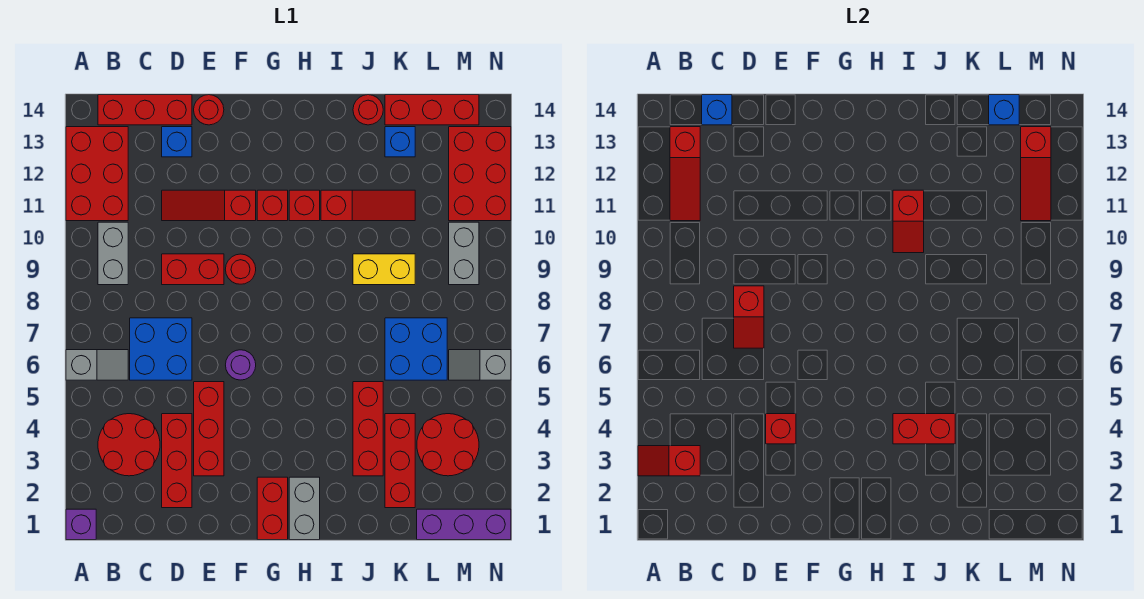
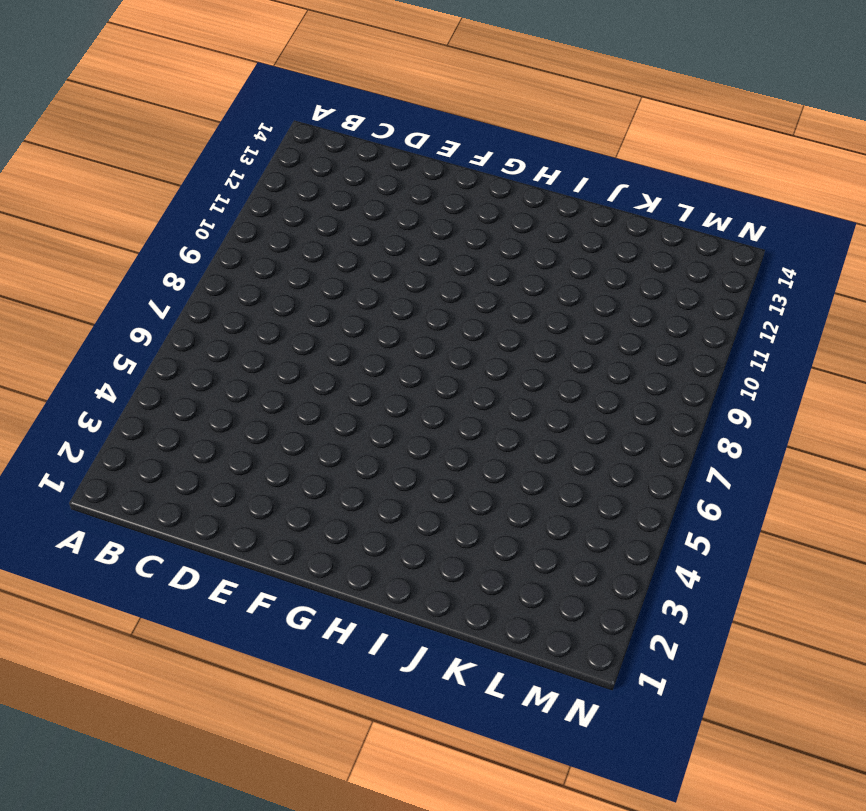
none -> purple 1x1 brick [66,509,96,540]
none -> grey 1x2 slope [66,350,128,380]
none -> red 2x3 brick [66,127,128,221]
none -> red 2x2 round brick [98,414,160,476]

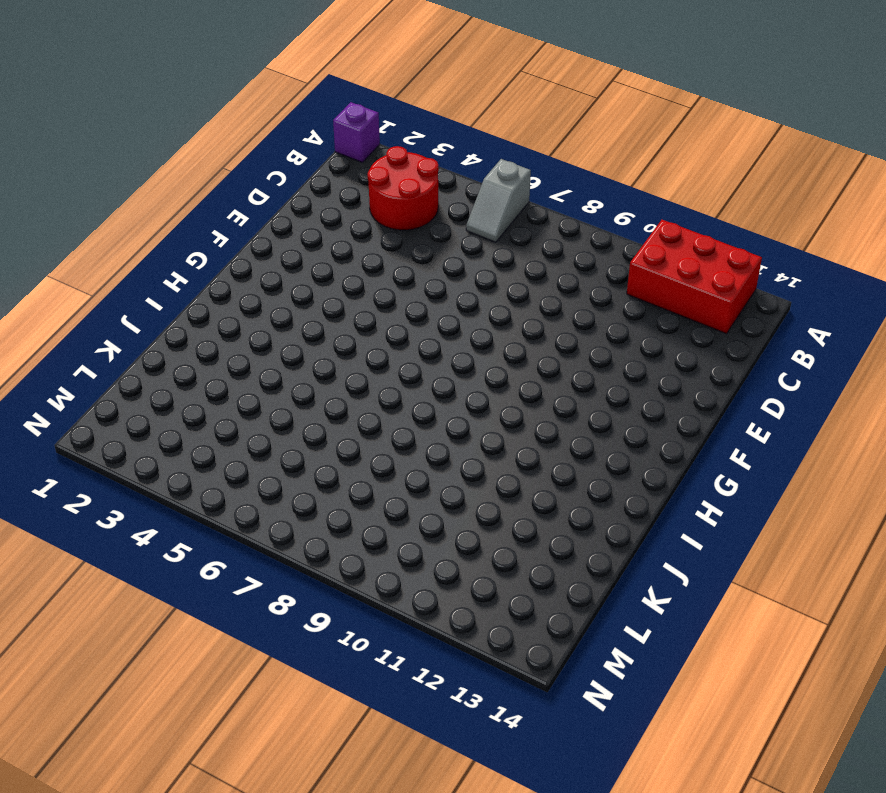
none -> grey 1x2 brick [98,222,128,285]
none -> red 1x3 brick [98,95,192,125]
none -> blue 2x2 brick [130,318,192,380]
none -> red 1x3 brick [162,414,192,508]

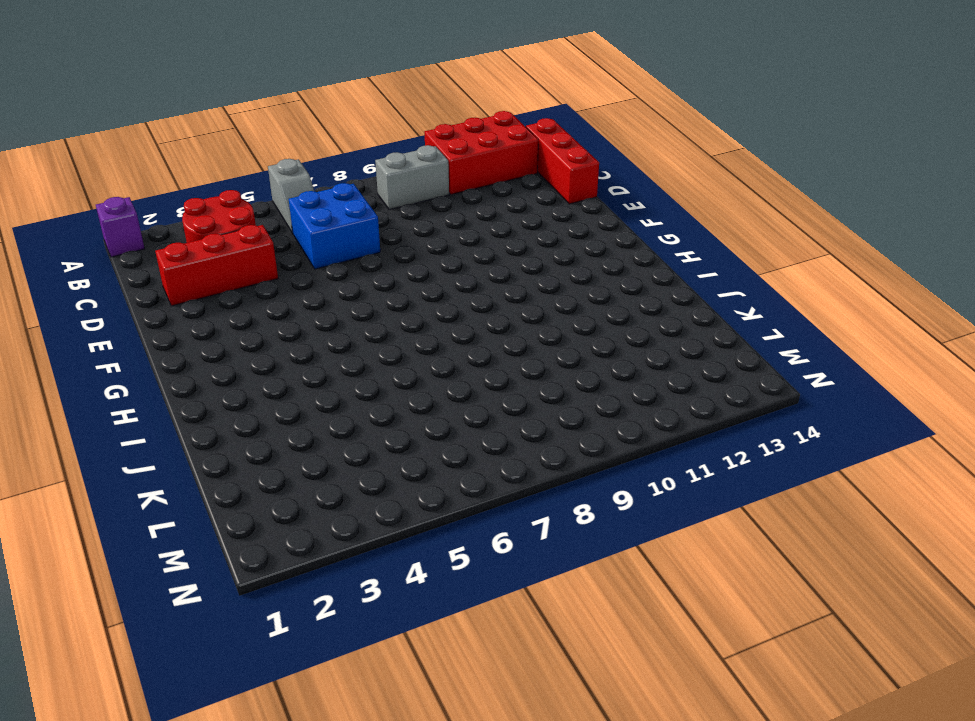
none -> red 1x2 brick [162,254,224,285]
none -> red 1x3 slope [162,190,256,221]
none -> blue 1x1 brick [162,127,192,157]
none -> red 1x3 brick [194,382,224,476]

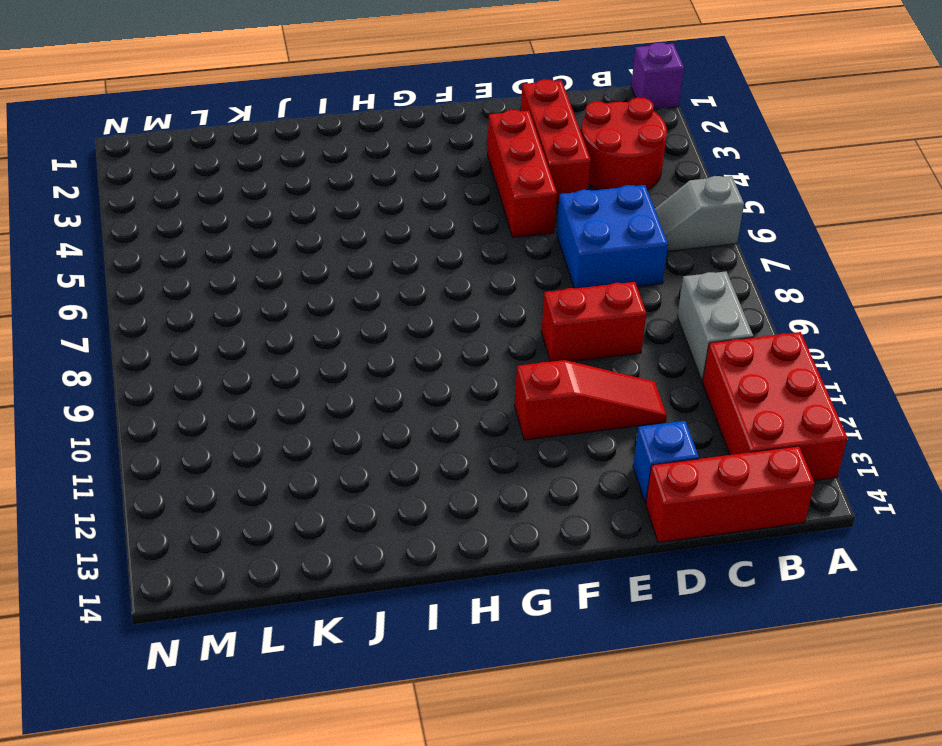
none -> red 1x1 round brick [194,95,224,125]
none -> purple 1x1 round brick [226,350,256,380]
none -> red 1x1 round brick [225,254,256,284]
none -> red 1x2 brick [257,477,288,540]

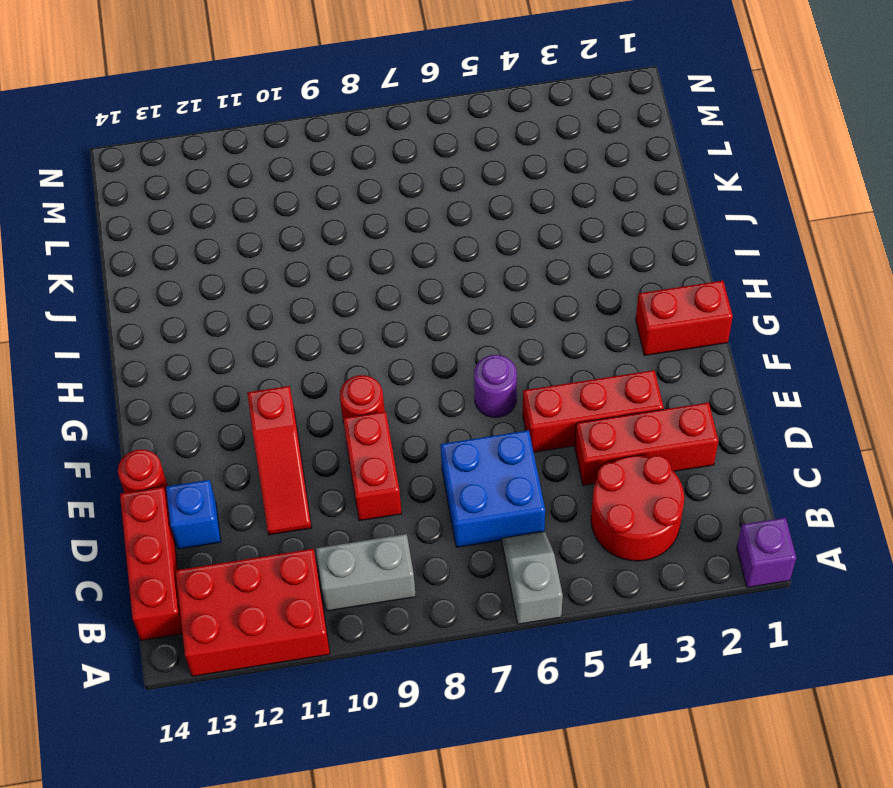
none -> red 1x1 brick [257,190,288,221]
none -> grey 1x2 brick [289,477,320,540]
none -> red 1x1 brick [289,190,320,221]
none -> red 1x3 slope [321,190,415,221]

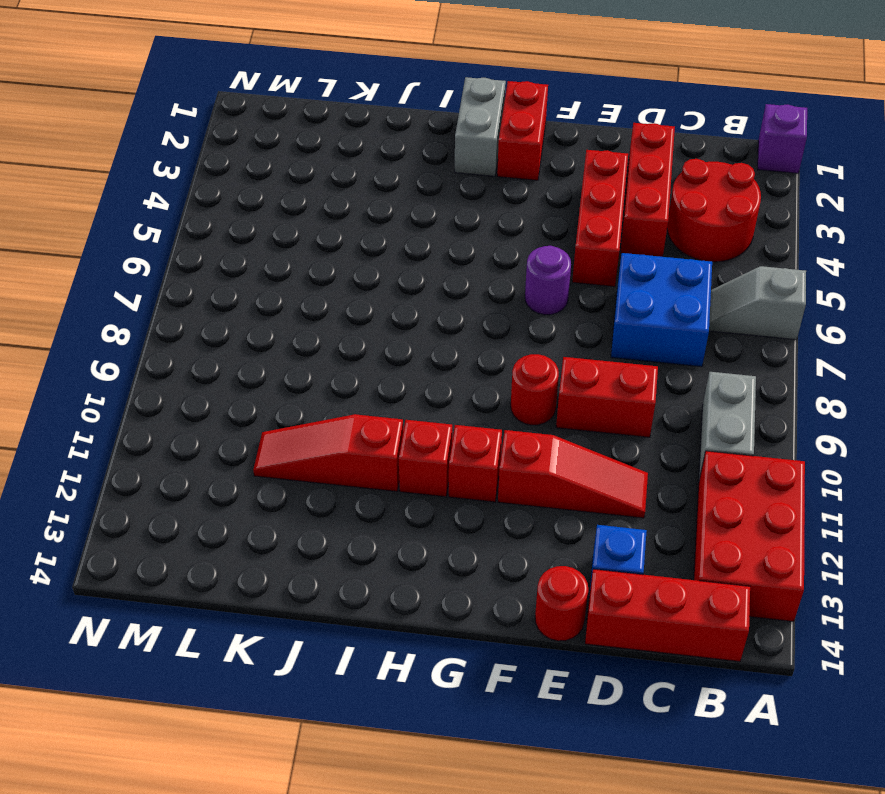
none -> red 1x3 brick [353,382,383,476]
none -> yellow 1x2 brick [353,254,415,285]
none -> red 1x1 round brick [353,95,383,125]
none -> red 1x3 brick [385,414,415,508]

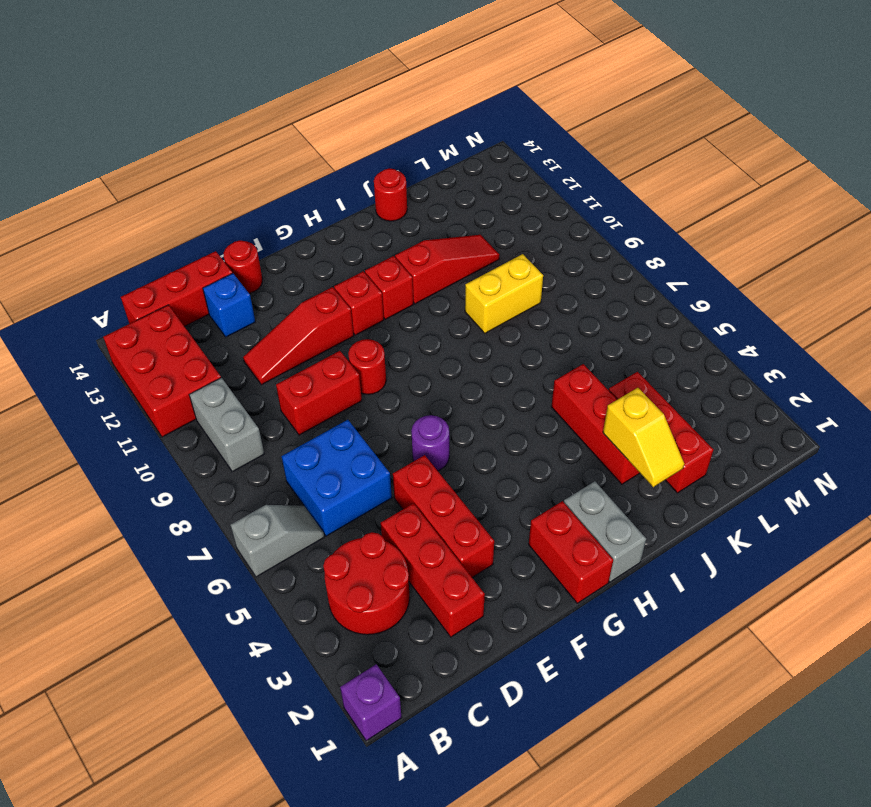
yellow 1x2 slope [603,388,684,487] -> none
none -> blue 2x2 brick [385,318,447,380]
none -> blue 1x1 brick [385,127,415,157]
none -> red 1x3 brick [385,95,479,125]
none -> purple 1x3 brick [417,509,511,540]

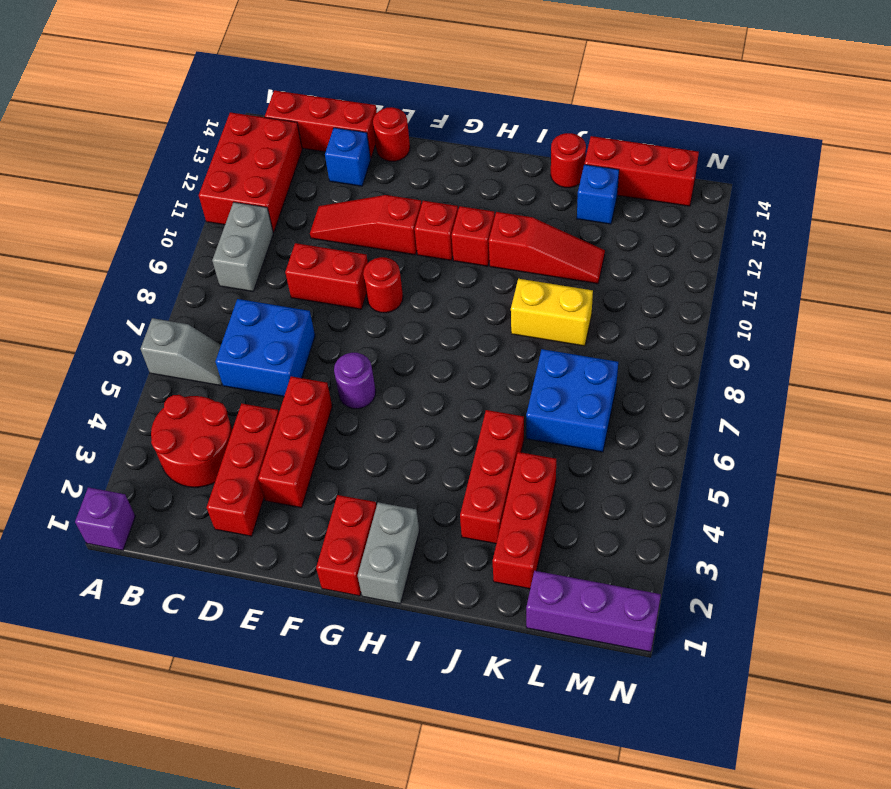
none -> red 2x2 round brick [417,414,479,476]
none -> grey 1x2 slope [449,350,511,380]
none -> grey 1x2 brick [449,222,479,285]
none -> red 2x3 brick [449,127,511,221]

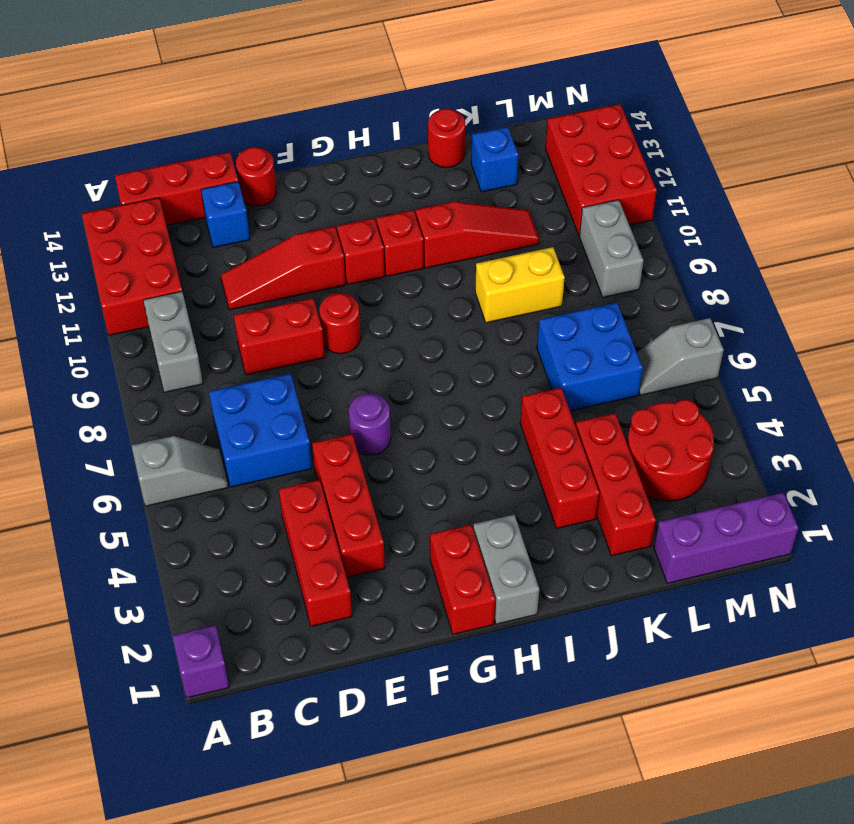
none -> red 2x2 round brick [98,414,160,476]
none -> red 1x3 brick [385,95,479,125]
none -> red 1x2 slope [638,446,700,476]
none -> red 1x3 slope [670,127,700,221]

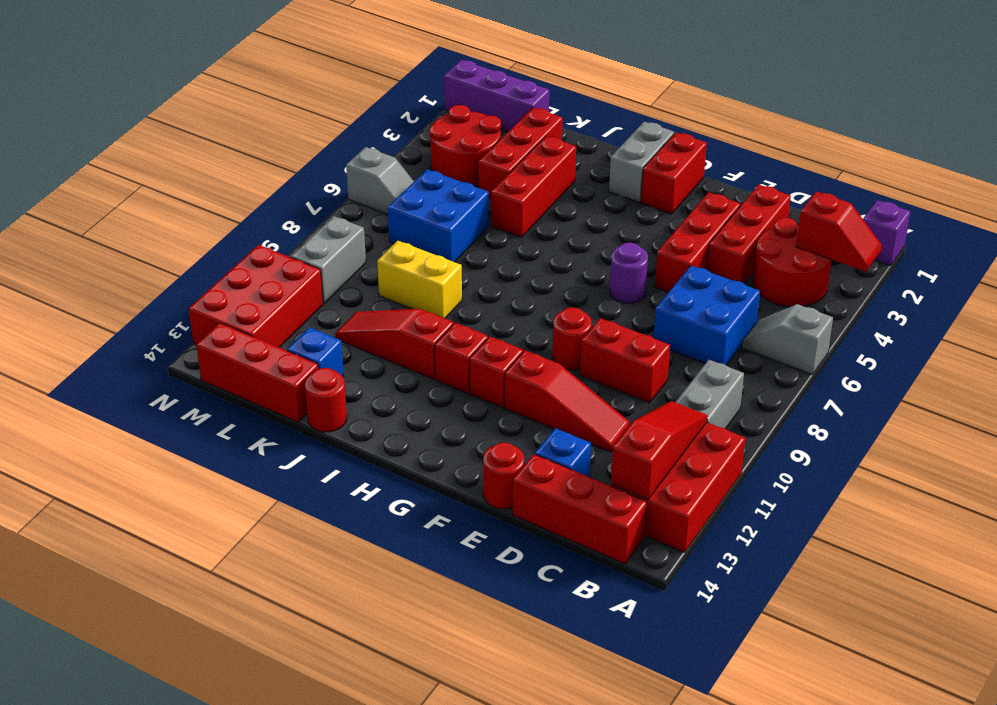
none -> blue 1x1 brick [702,95,732,125]
none -> red 1x2 slope [734,286,764,348]
none -> red 1x1 brick [766,414,796,444]
none -> red 1x2 brick [893,414,955,444]

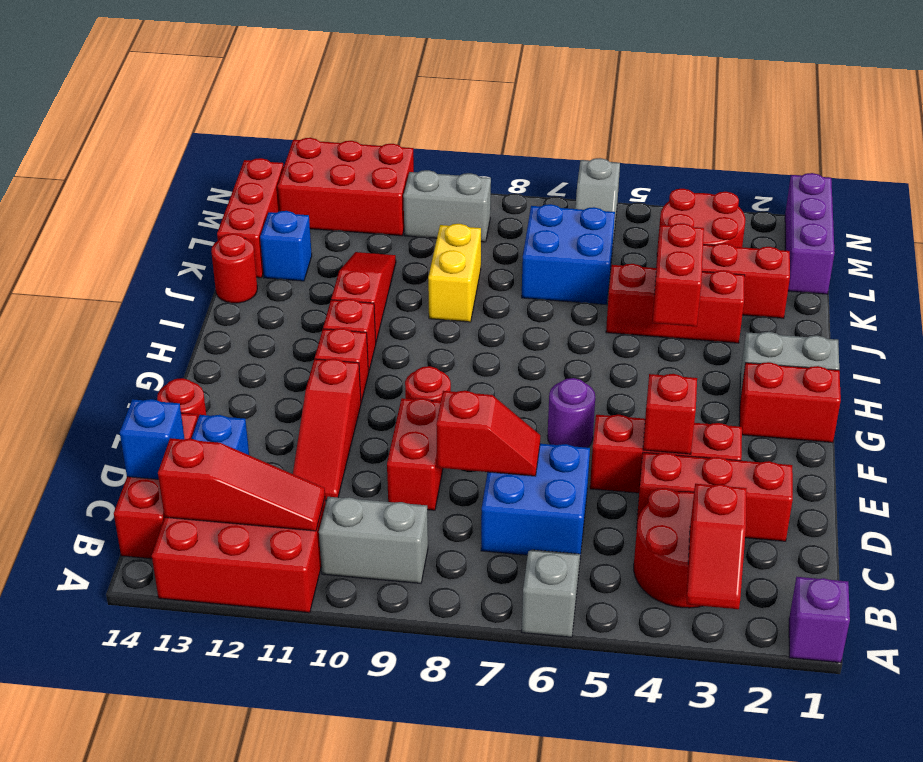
none -> red 1x2 slope [893,190,924,253]
none -> blue 1x1 brick [989,95,1019,125]
none -> red 1x3 slope [1021,127,1051,221]

